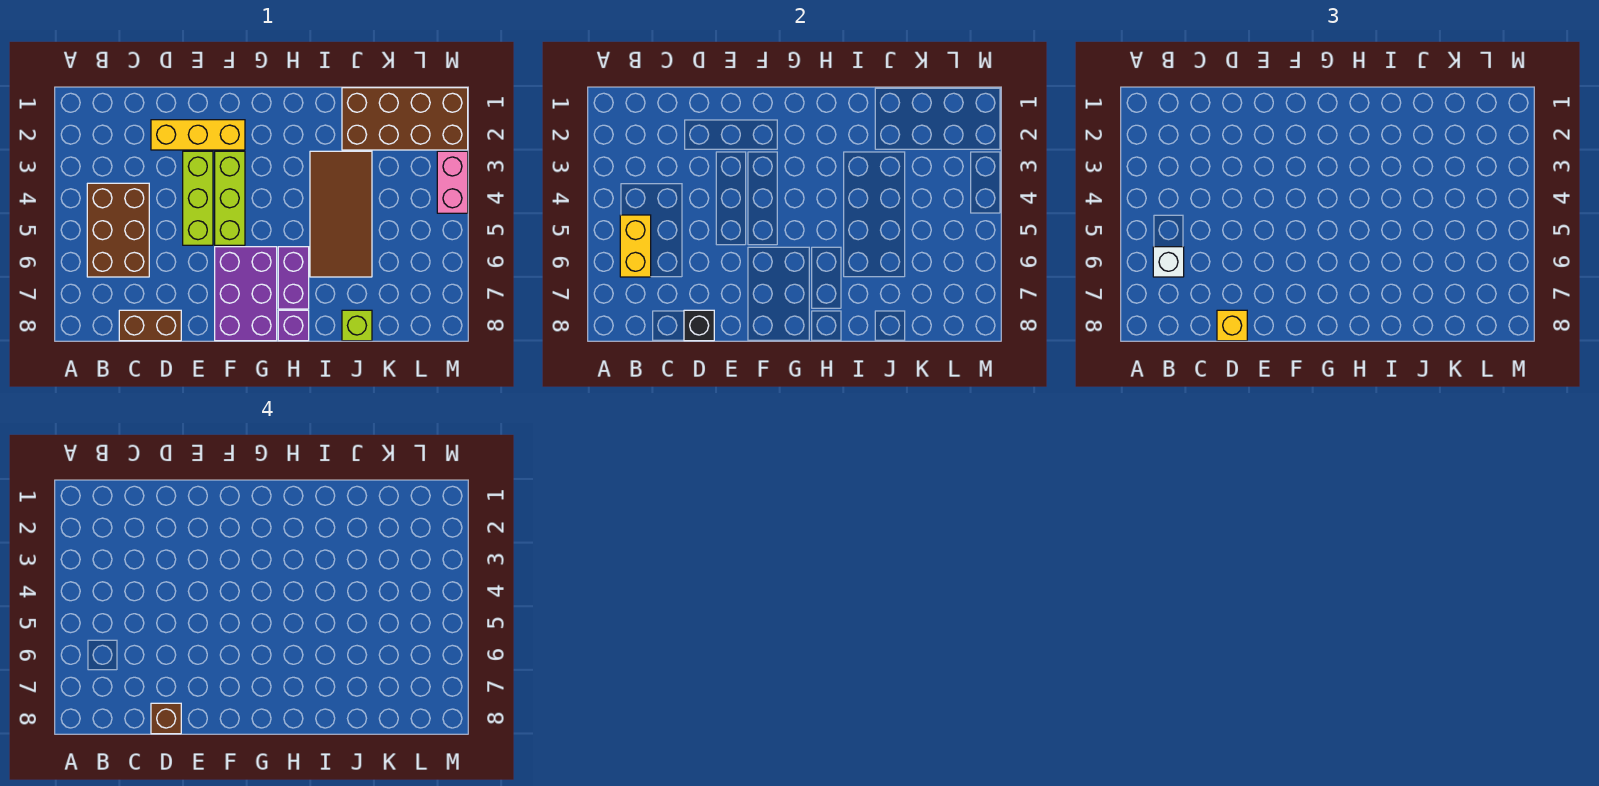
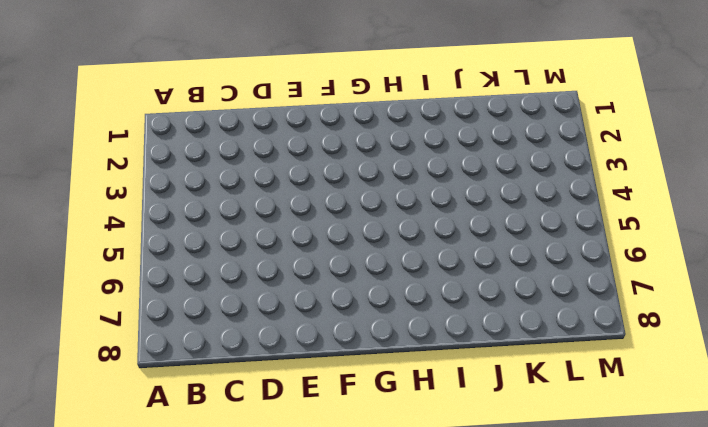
none -> brown 2x3 brick [87,183,149,277]
none -> brown 1x2 brick [119,310,181,341]
none -> yellow 1x3 brick [151,120,245,150]

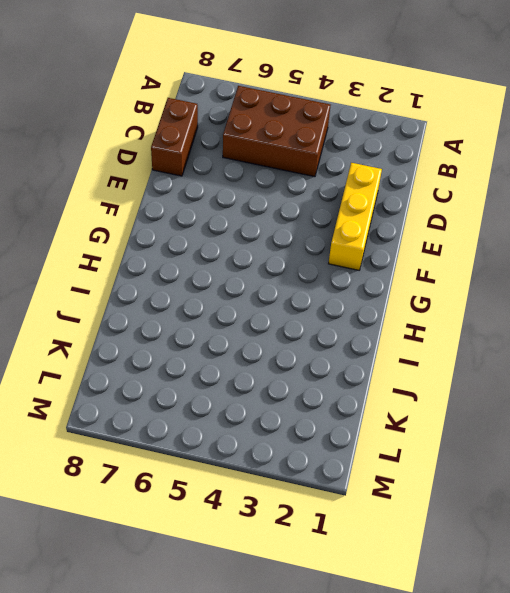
none -> lime 1x3 brick [183,151,213,245]
none -> lime 1x3 brick [215,151,245,245]
none -> purple 2x3 brick [215,247,277,341]

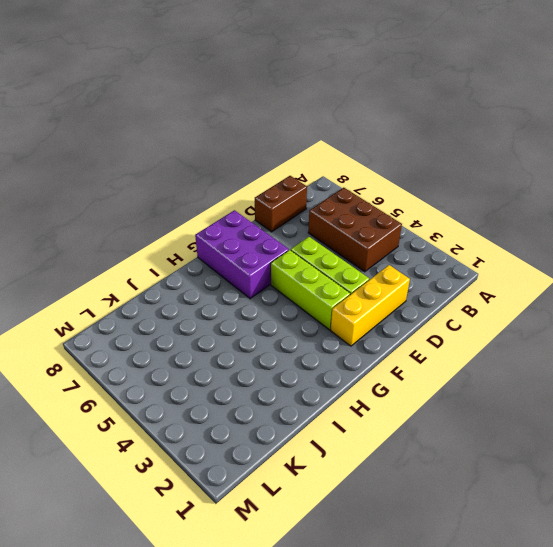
none -> purple 1x2 brick [278,247,309,309]
none -> purple 1x1 brick [278,310,309,341]
none -> brown 2x4 tile [310,151,372,277]

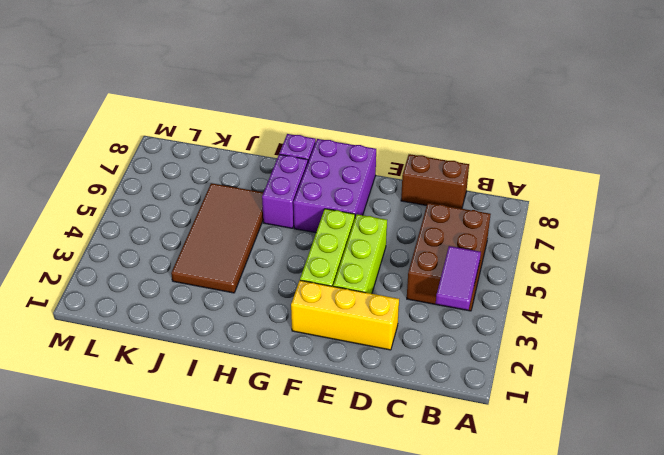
purple 1x2 tile [436,246,481,310] -> none
none -> brown 2x4 brick [342,88,468,150]
none -> lime 1x1 brick [342,310,372,341]
none -> pink 1x2 brick [437,151,468,213]

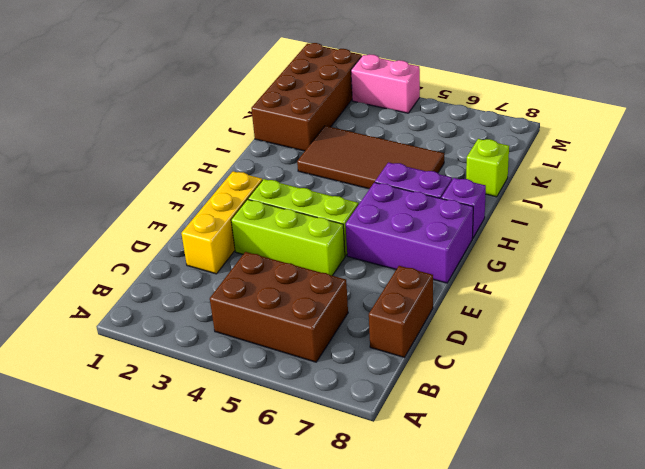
none -> yellow 1x2 brick [620,215,651,277]
none -> black 1x1 brick [684,310,714,341]
none -> white 1x1 brick [1153,247,1184,277]

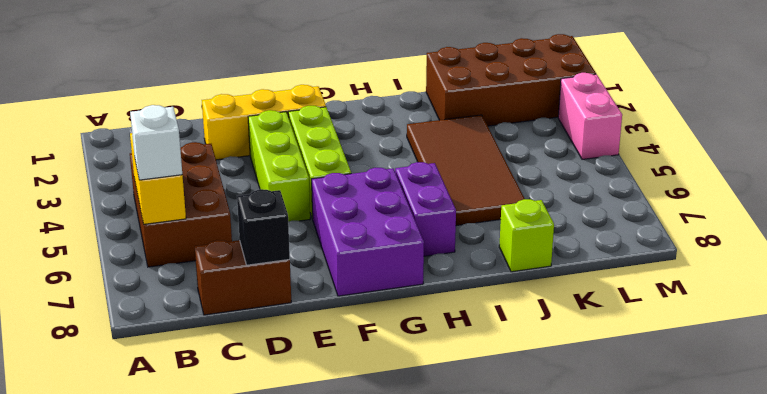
none -> purple 1x1 brick [278,310,309,341]
none -> yellow 1x1 brick [1217,310,1247,341]
none -> brown 1x1 brick [151,703,181,734]

